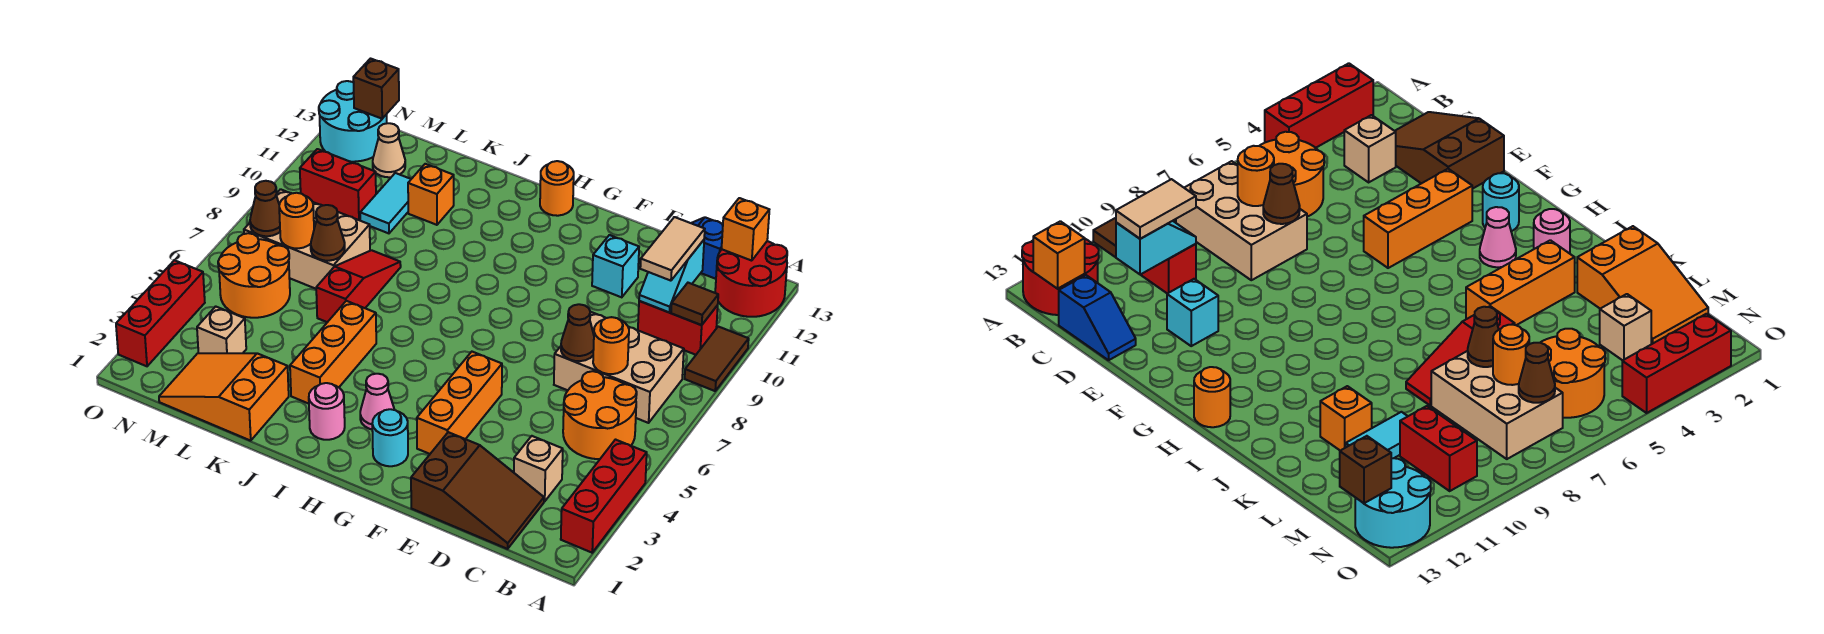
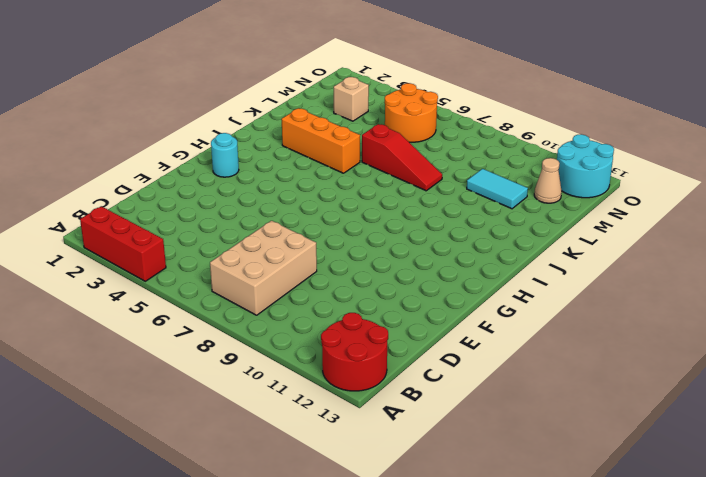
none -> brown 1x2 tile [685,327,749,391]
none -> orange 2x2 round brick [563,371,637,459]
none -> red 1x2 brick [638,301,718,355]
none -> brown 2x3 slope [411,432,544,549]

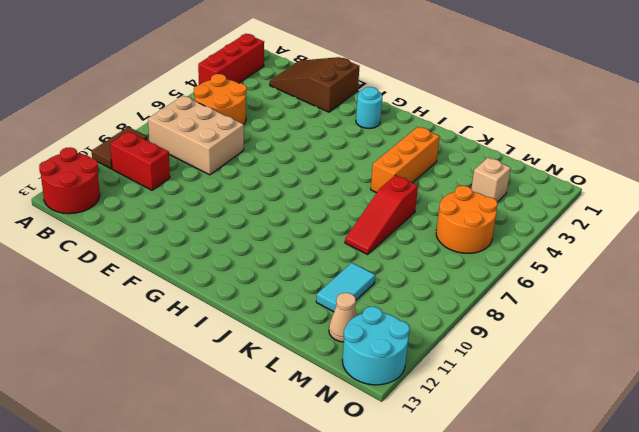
none -> tan 1x1 brick [514,436,563,502]
none -> blue 1x2 slope [692,217,723,279]
none -> cyan 1x1 brick [592,235,639,297]
none -> orange 1x3 brick [417,352,502,454]

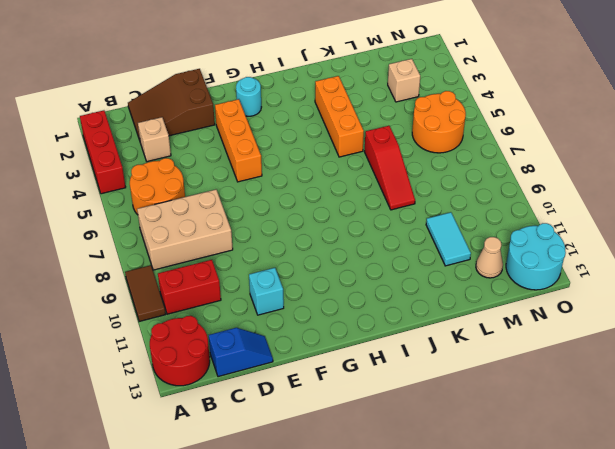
none -> pink 1x1 cone [360,374,394,429]
none -> orange 1x1 round brick [540,161,574,216]
none -> pink 1x1 round brick [309,383,345,440]
none -> orange 2x3 slope [159,353,289,441]

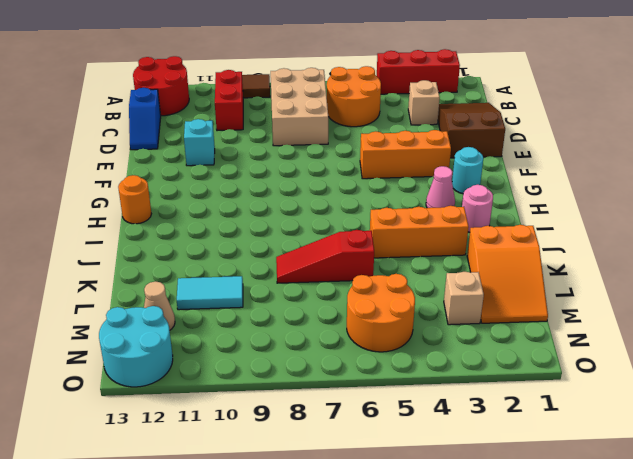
none -> orange 1x1 brick [408,164,454,225]
none -> tan 2x3 brick [244,189,370,289]
none -> red 1x2 brick [300,149,376,220]
none -> red 1x3 brick [116,260,205,366]

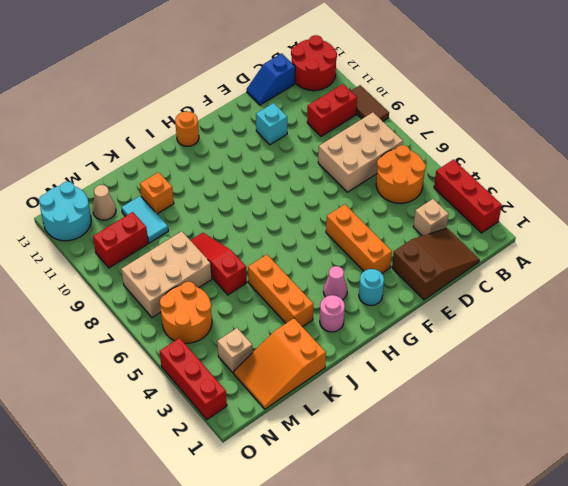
none -> brown 1x1 tile [671,283,718,325]
none -> orange 1x1 brick [722,198,769,261]
none -> orange 1x1 round brick [593,317,629,374]
none -> cyan 1x2 slope [639,240,704,312]

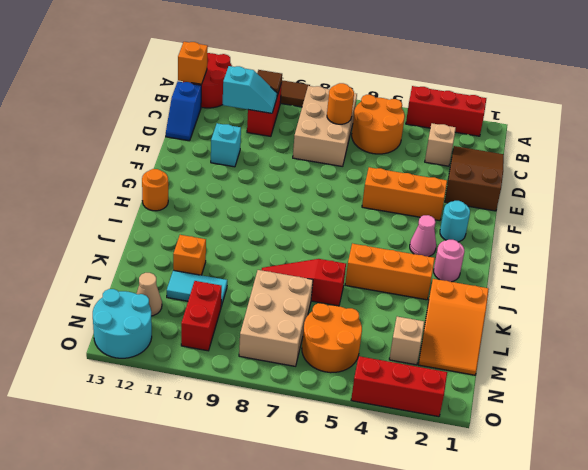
none -> brown 1x1 cone [561,304,594,361]
none -> brown 1x1 cone [311,205,345,261]
none -> orange 1x1 round brick [279,193,314,248]
none -> brown 1x1 cone [250,181,280,236]

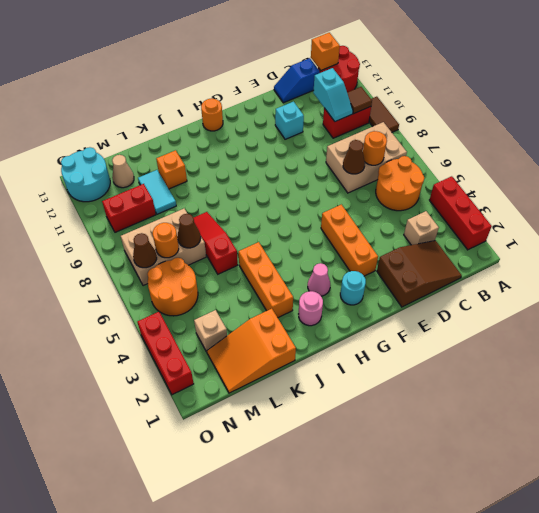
none -> brown 1x1 brick [353,59,399,119]
none -> tan 1x2 tile [640,217,705,281]

